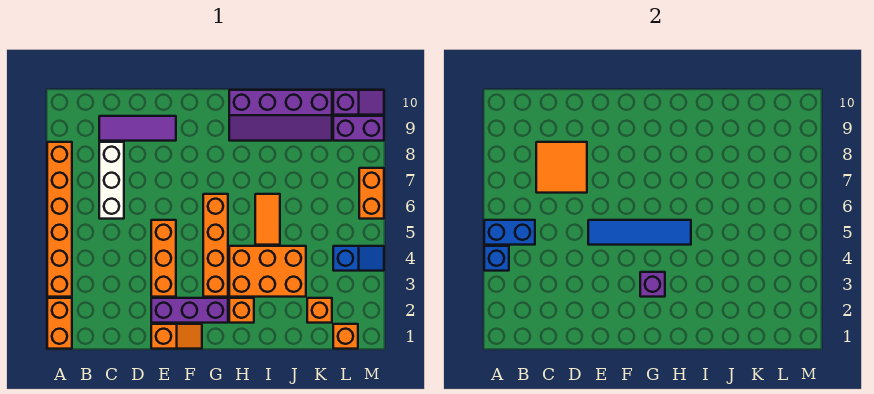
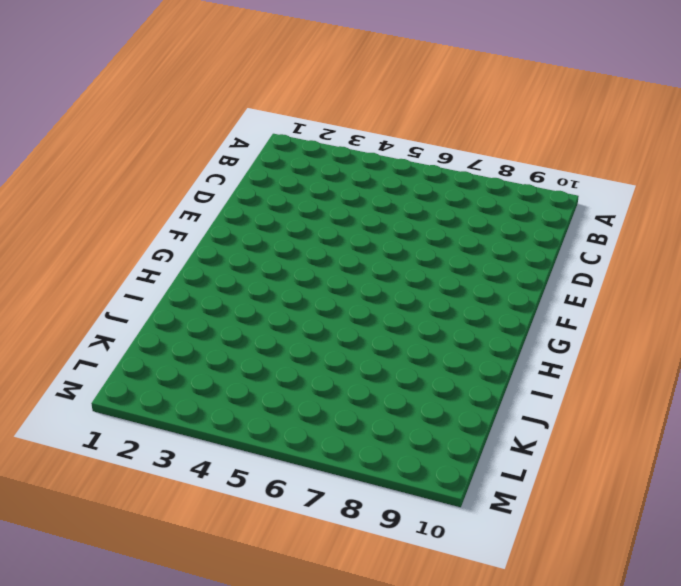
none -> orange 1x2 brick [47,298,72,349]
none -> orange 1x6 brick [47,142,72,297]
none -> white 1x3 brick [99,142,124,219]

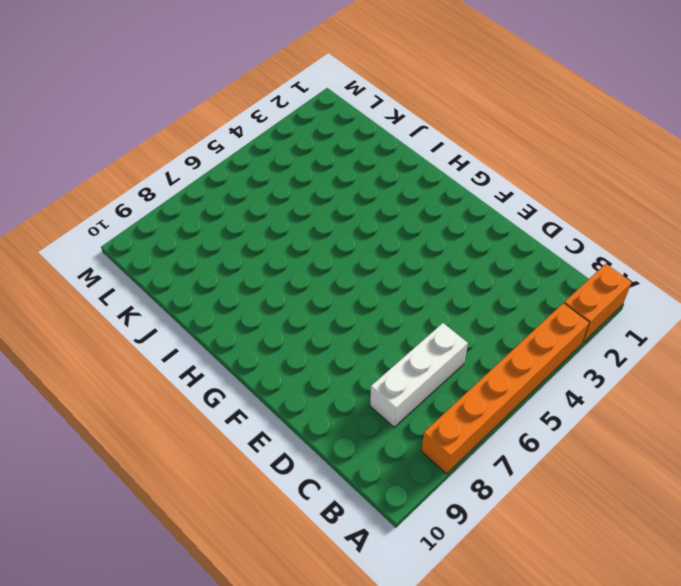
none -> purple 1x3 tile [99,116,176,141]
none -> orange 1x2 slope [151,324,202,349]
none -> purple 1x3 brick [151,298,228,323]

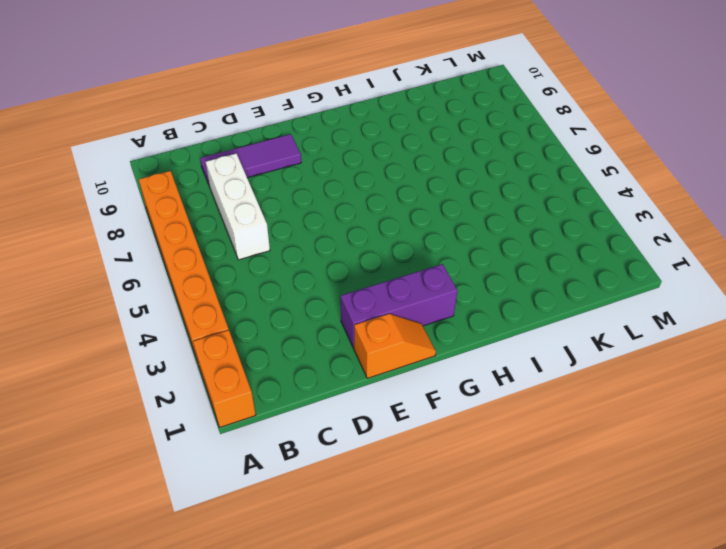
none -> orange 1x3 brick [151,220,176,297]
none -> orange 1x4 brick [203,194,228,297]
none -> orange 1x1 brick [229,298,254,323]

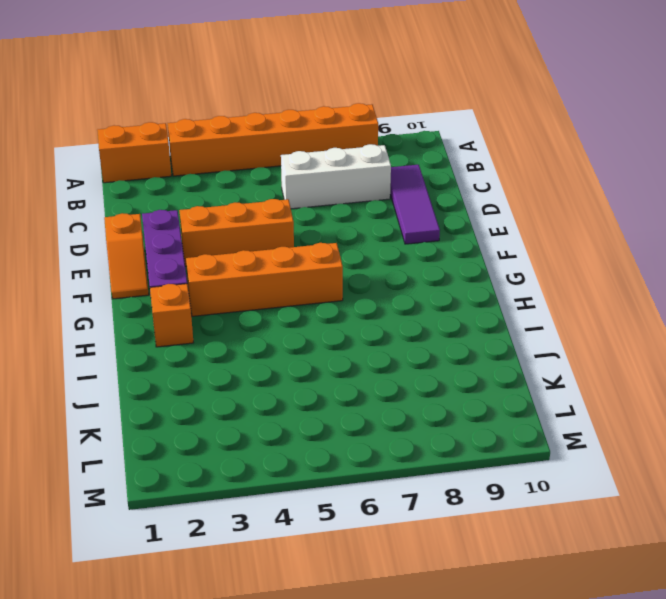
none -> orange 2x3 brick [229,246,306,297]
none -> purple 2x4 slope [229,90,332,141]
none -> orange 1x2 tile [255,194,280,245]

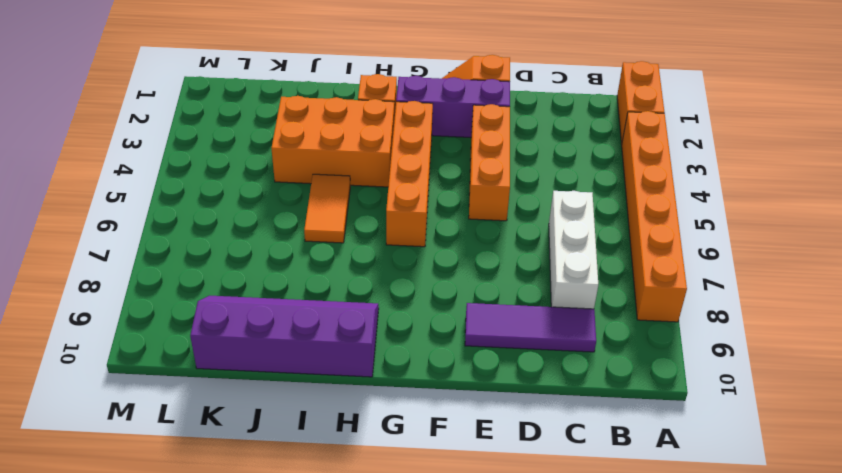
none -> orange 1x1 brick [307,298,332,323]
none -> orange 1x1 brick [333,324,358,349]
none -> blue 1x2 slope [333,246,384,271]

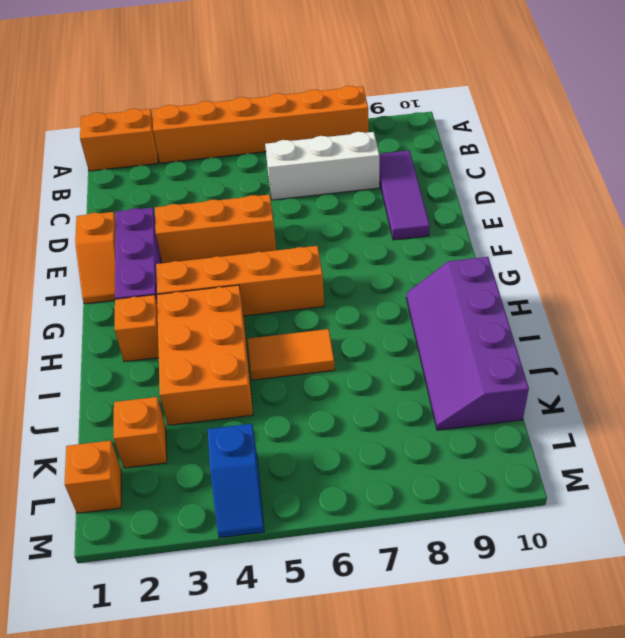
none -> purple 1x2 brick [333,116,384,141]
none -> purple 1x2 slope [333,90,384,115]
none -> orange 1x2 brick [359,168,384,219]

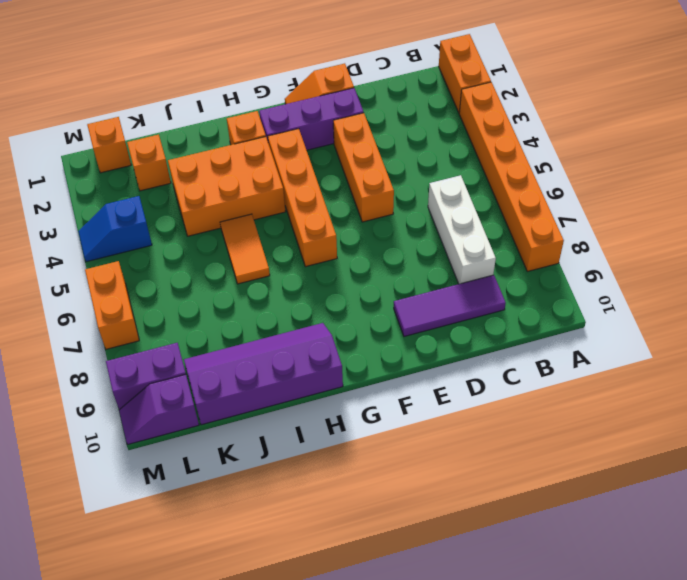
none -> blue 1x1 brick [484,246,509,271]
none -> blue 1x2 brick [484,220,535,245]
none -> orange 2x2 tile [536,142,587,193]

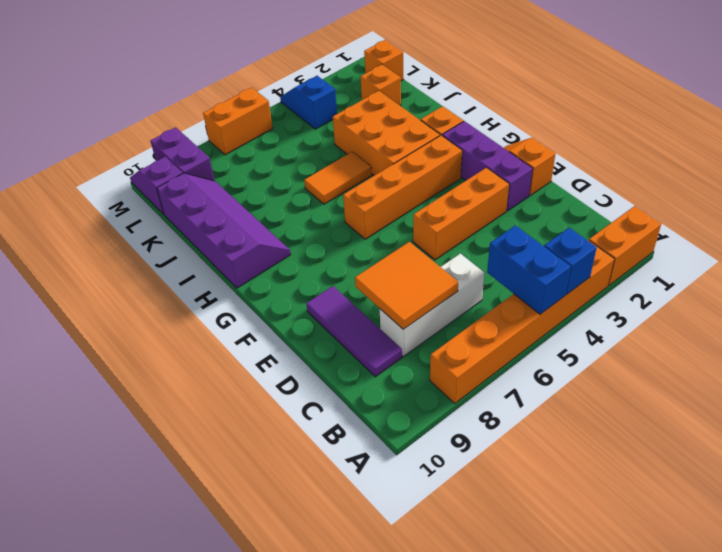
none -> blue 1x4 tile [588,220,691,245]
none -> purple 1x1 brick [640,272,665,297]

